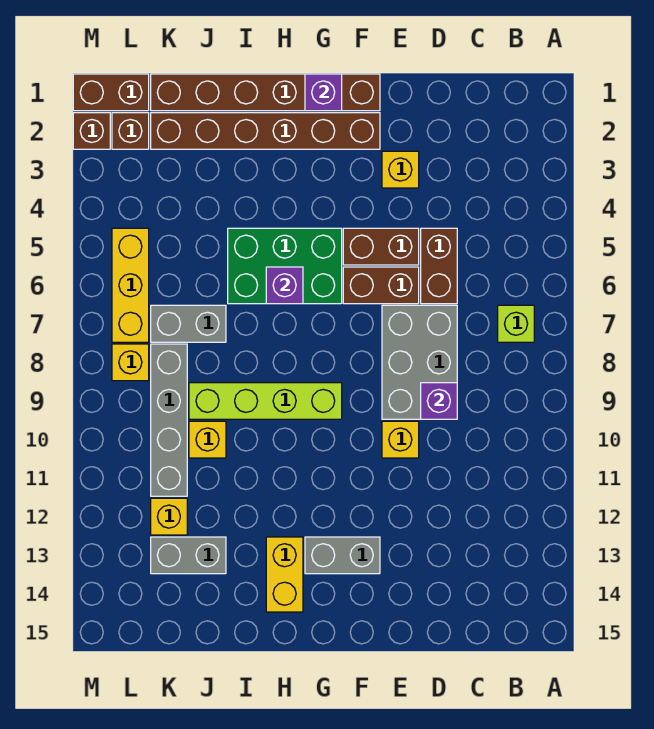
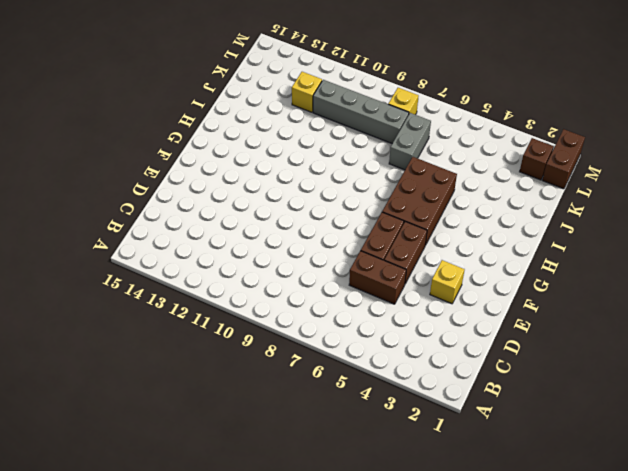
brown 2x3 brick [382,157,457,245] -> green 2x3 brick [228,228,342,304]
none -> lime 1x1 brick [498,305,534,342]
none -> grey 2x3 brick [382,305,457,419]
none -> yellow 1x1 brick [382,421,419,458]

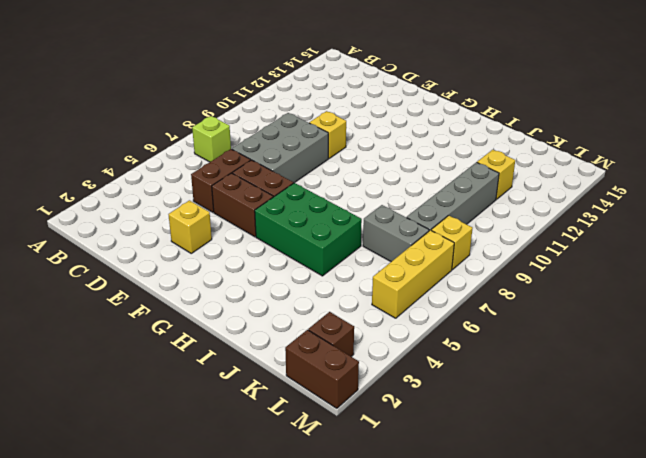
none -> brown 1x6 brick [151,74,380,111]
none -> brown 1x6 brick [151,113,380,149]
none -> grey 1x2 brick [305,537,380,574]

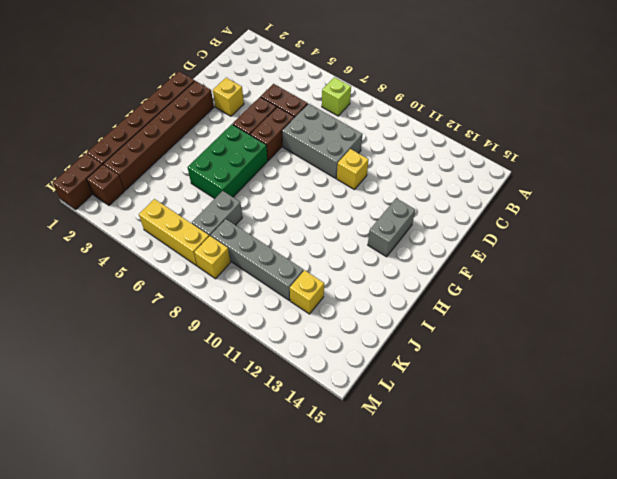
none -> lime 1x4 brick [189,383,342,419]
none -> yellow 1x2 brick [266,537,303,612]
none -> yellow 1x1 brick [189,421,226,458]

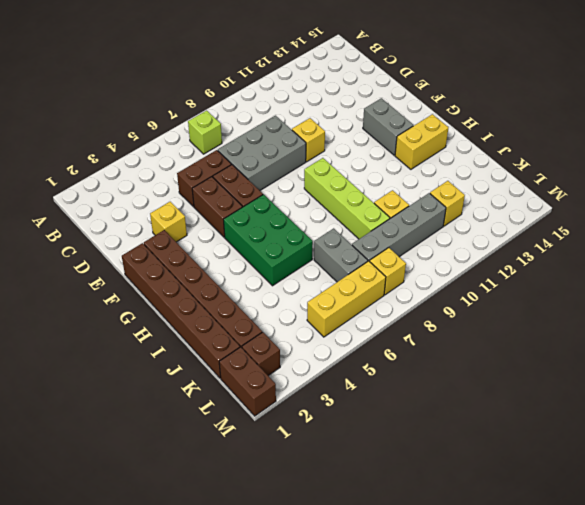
none -> grey 1x2 brick [151,537,226,574]
none -> brown 1x1 brick [73,113,110,149]
none -> purple 1x1 brick [421,383,457,419]

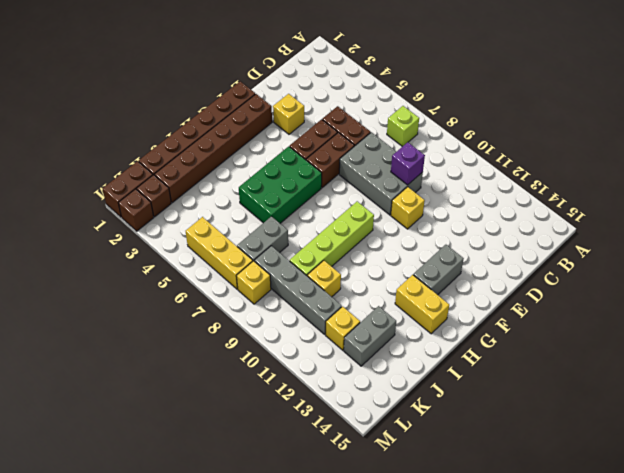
none -> purple 1x1 brick [305,74,342,111]
none -> purple 1x1 brick [266,267,303,304]

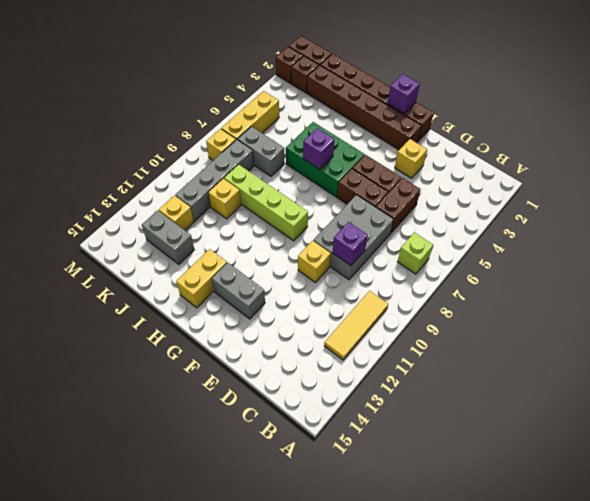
yellow 1x3 tile [324,291,388,360] -> none

